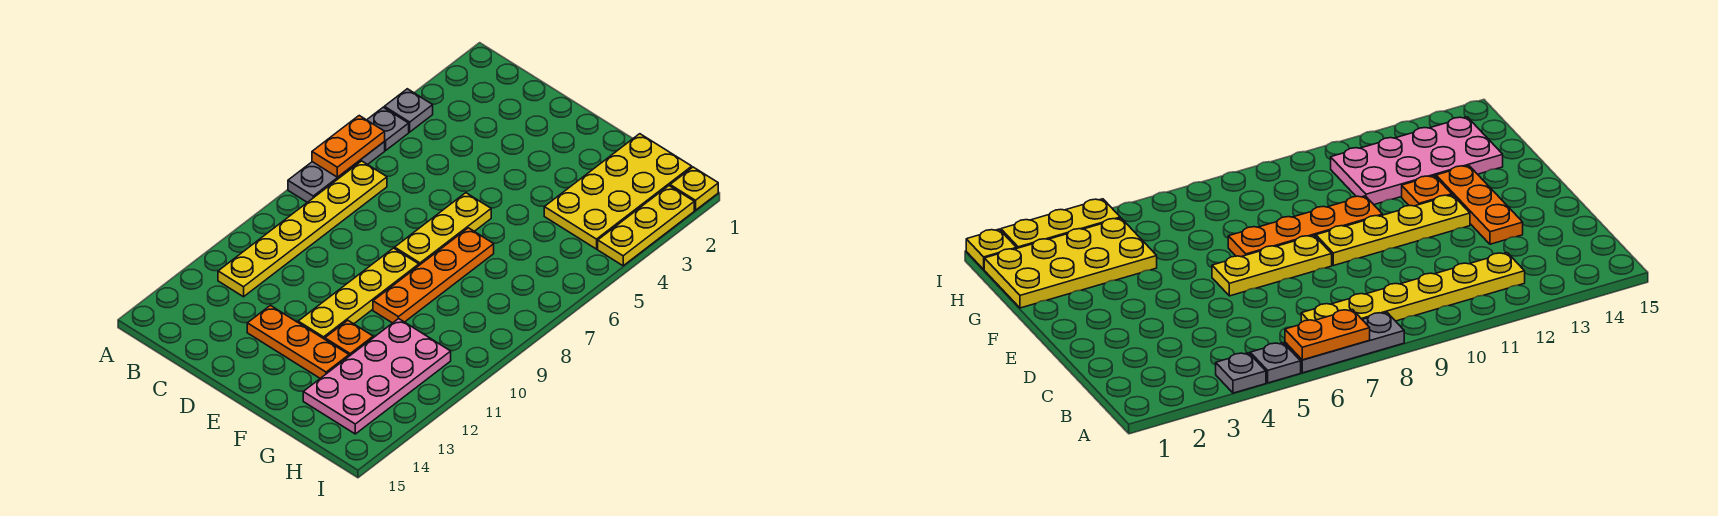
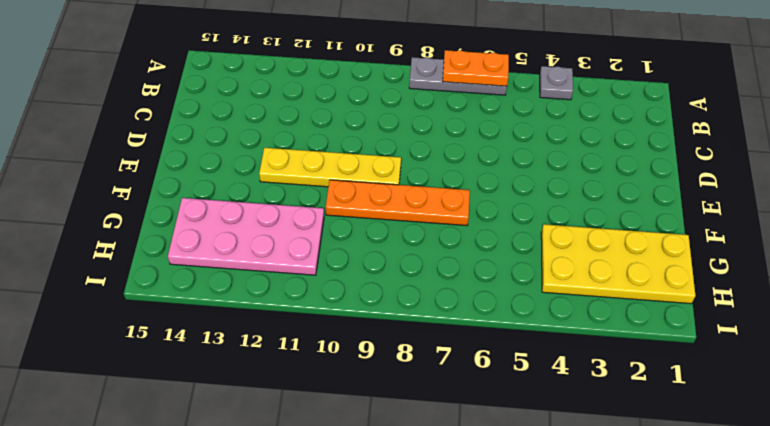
none -> grey 1x1 plate [367,107,409,150]
none -> yellow 1x6 plate [218,161,387,297]
none -> orange 1x3 plate [247,305,349,378]

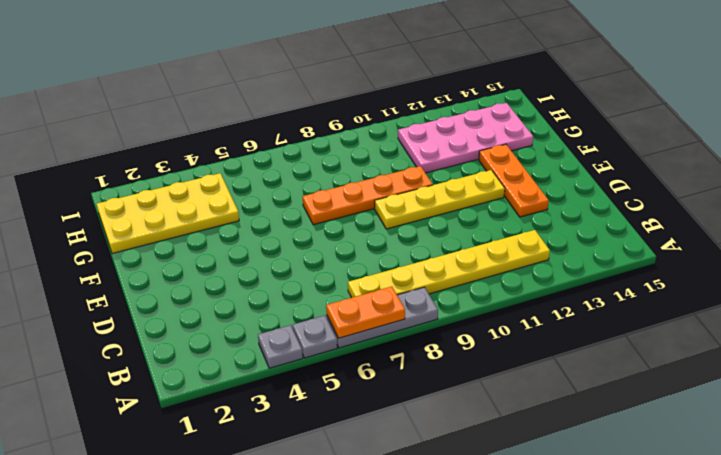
none -> yellow 1x3 plate [395,193,491,265]
none -> orange 1x1 plate [325,320,373,356]
none -> yellow 1x1 plate [670,167,718,210]

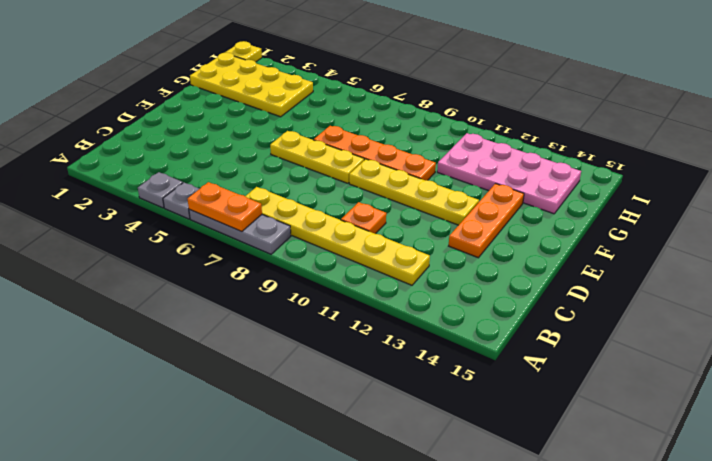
orange 1x1 plate [341,202,386,234] -> orange 1x1 plate moved to [325,320,373,356]
none -> yellow 1x3 plate [598,186,694,266]

